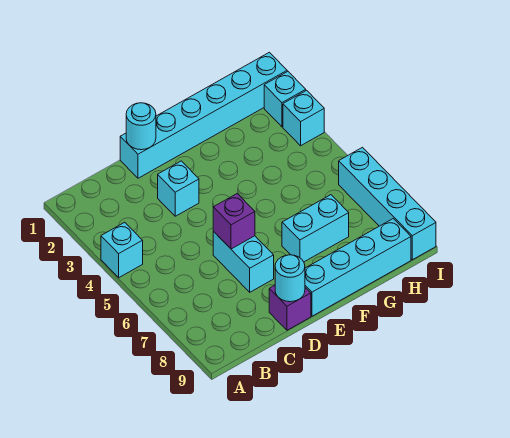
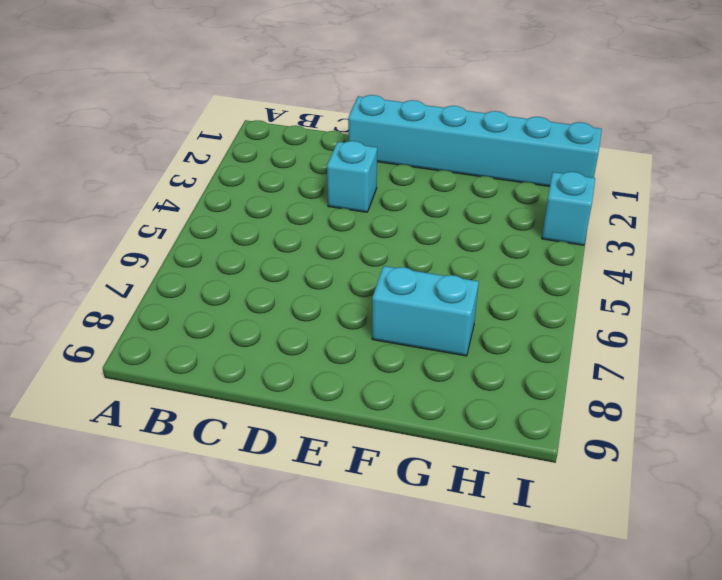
none -> cyan 1x1 brick [101,222,143,278]
none -> cyan 1x2 brick [213,232,274,292]
none -> purple 1x1 brick [269,285,311,330]

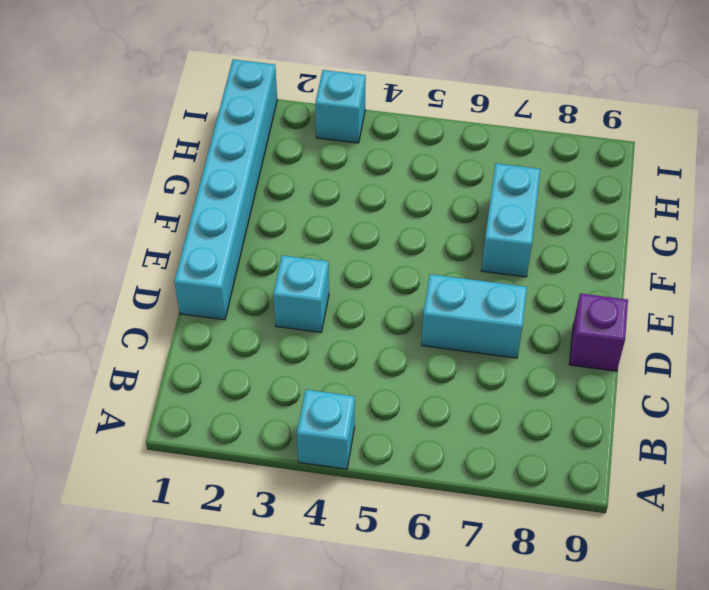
none -> cyan 1x4 brick [305,219,411,316]
none -> cyan 1x1 brick [264,71,306,127]
none -> cyan 1x4 brick [339,147,436,260]

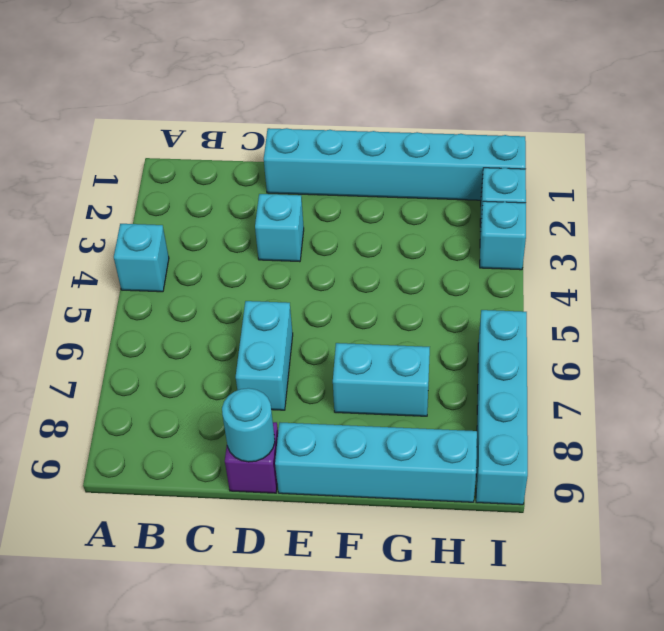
none -> cyan 1x1 round brick [126,103,156,150]
none -> purple 1x1 brick [213,194,255,249]

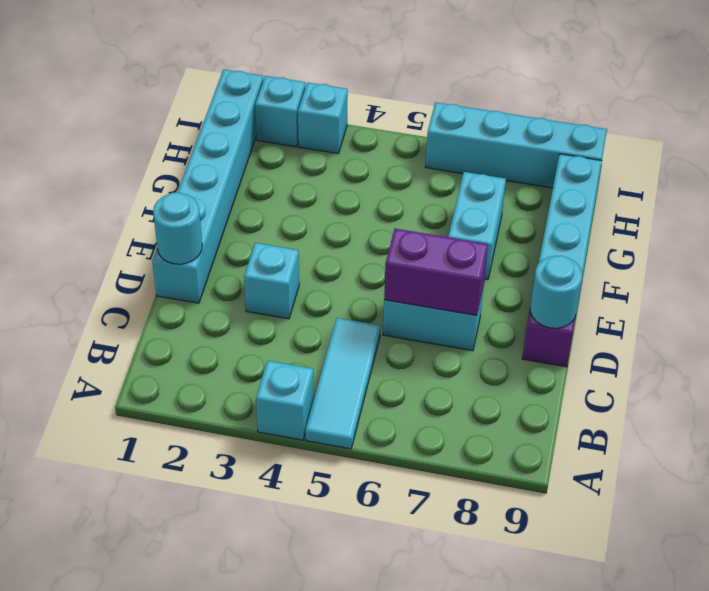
cyan 1x3 tile [305,318,381,449] -> none
purple 1x2 brick [384,229,488,315] -> purple 1x1 brick [213,194,255,249]

